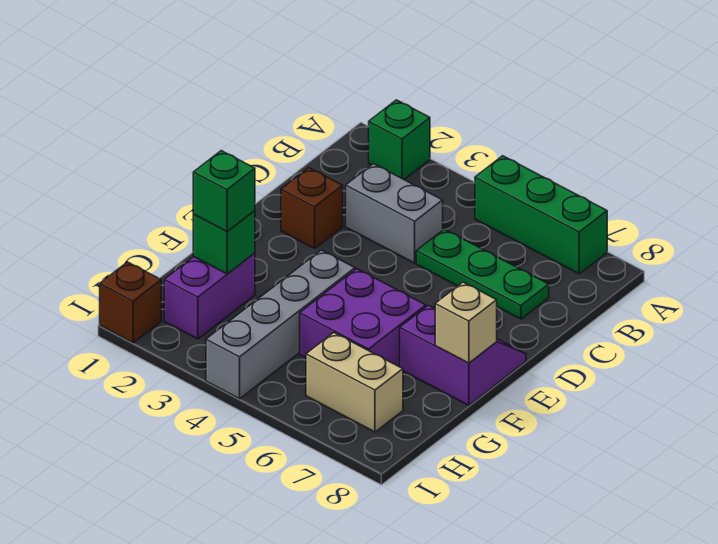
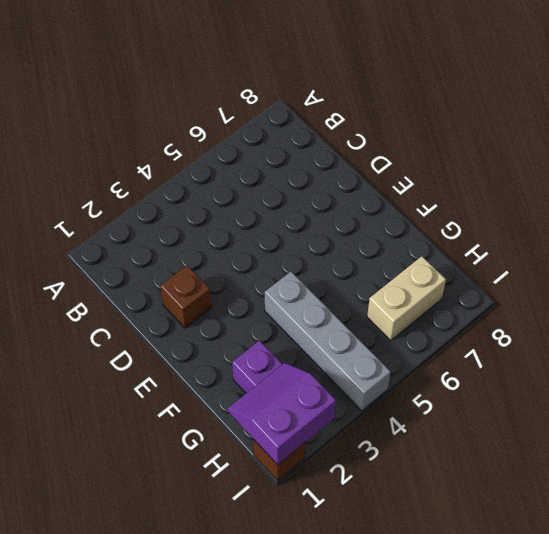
purple 2x2 slope [228,363,336,465] -> purple 2x2 slope moved to [400,305,526,405]
none -> green 1x1 brick [369,100,430,179]
none -> green 1x3 brick [475,156,607,274]
none -> grey 1x2 brick [346,164,443,263]

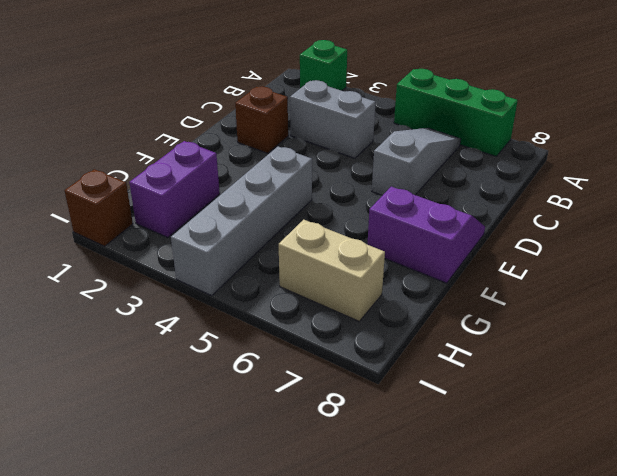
grey 1x3 slope [372,128,461,195] -> green 1x3 plate [416,229,549,319]
none -> purple 2x2 brick [300,269,426,367]
none -> tan 1x1 brick [435,282,497,363]
none -> green 1x1 brick [193,211,255,274]

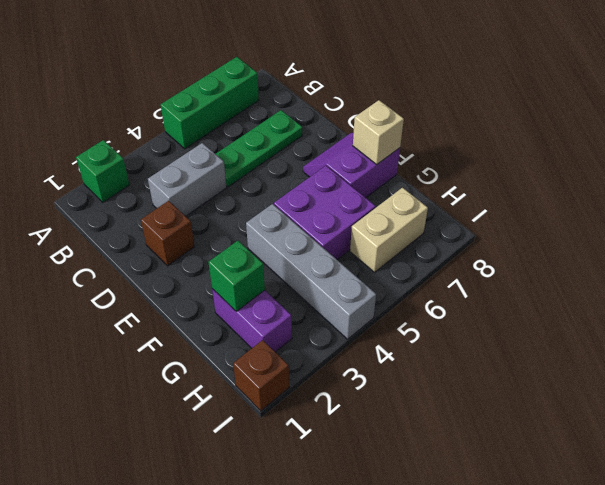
none -> green 1x1 brick [193,151,255,232]

